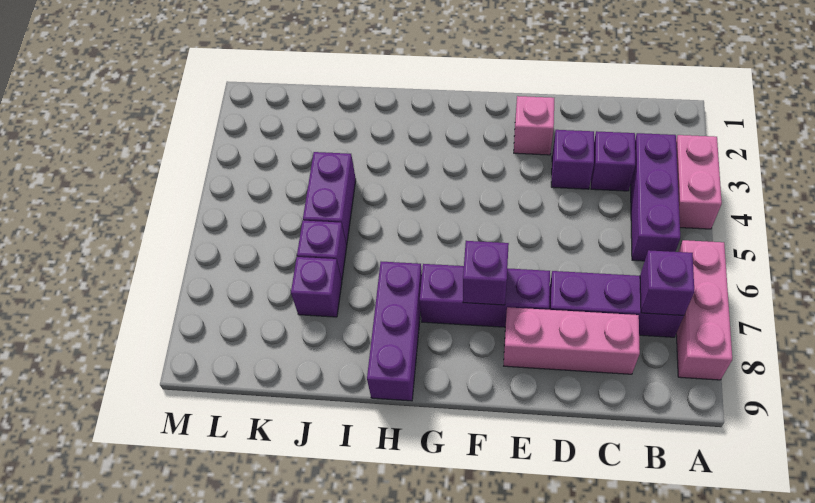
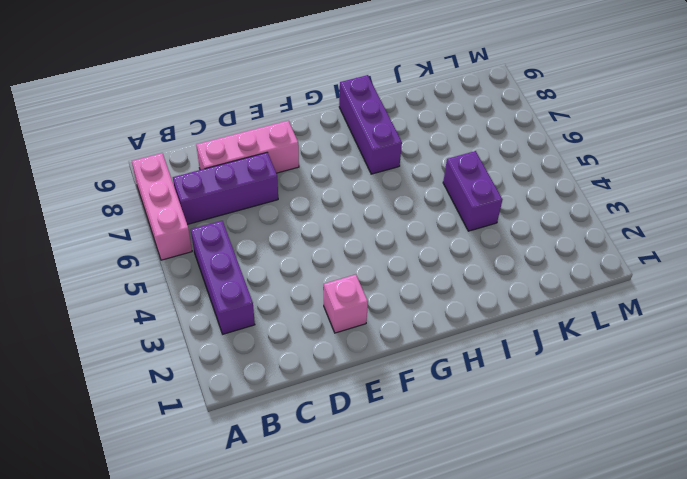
none -> pink 1x2 brick [676,135,722,229]
none -> purple 1x1 brick [591,131,635,191]
none -> purple 1x1 brick [551,130,594,189]

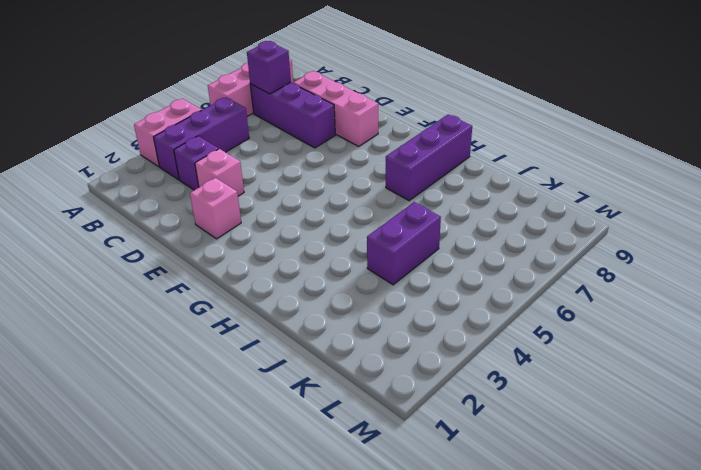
pink 1x1 brick [195,149,244,196] -> purple 1x1 brick [551,130,594,189]
none -> purple 1x3 brick [420,264,550,327]
none -> purple 1x1 brick [297,221,347,280]
none -> purple 1x1 brick [291,257,342,317]

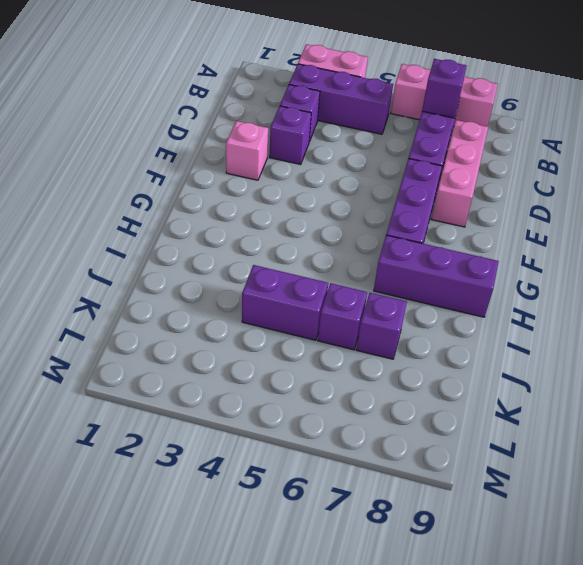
none -> purple 1x1 brick [463,241,509,305]

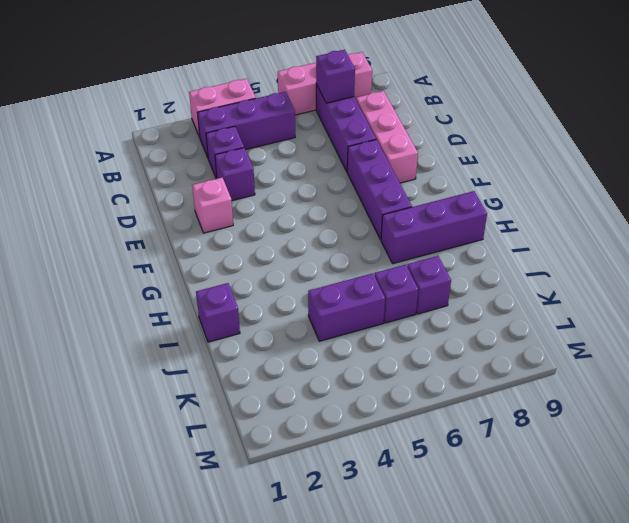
purple 1x1 brick [196,283,240,342] -> purple 1x1 brick moved to [463,241,509,305]

